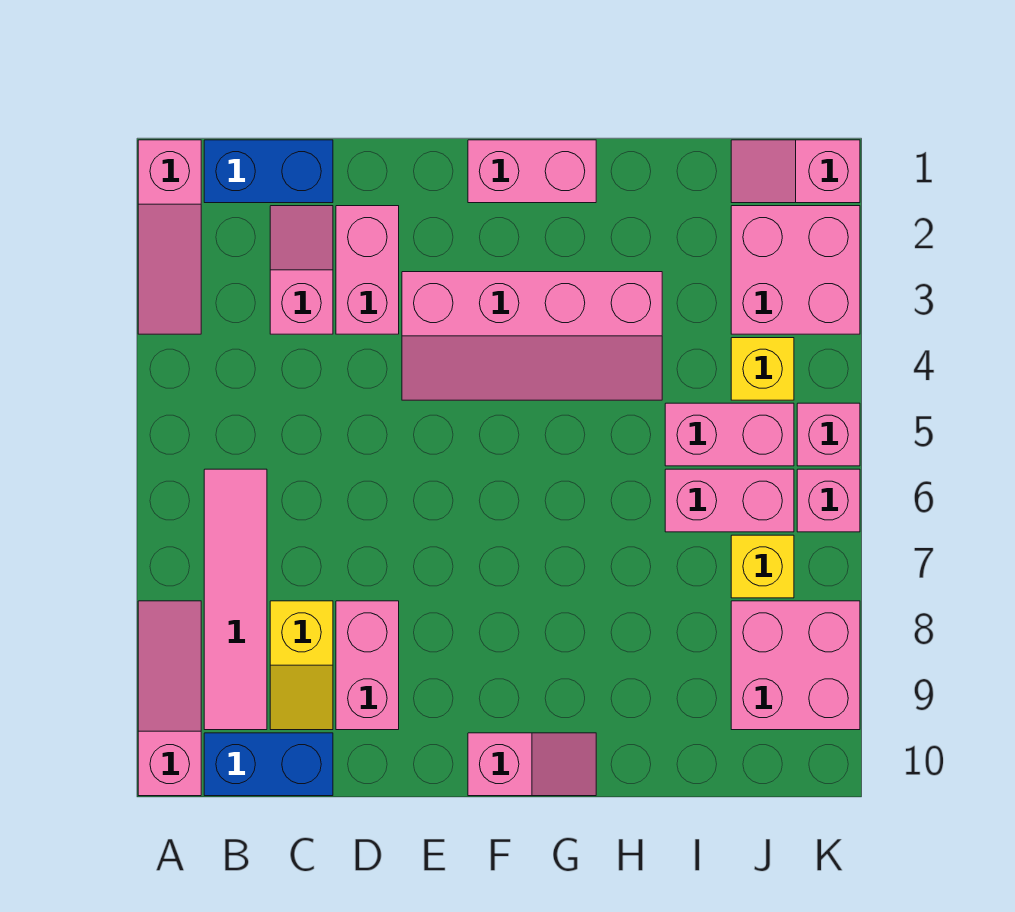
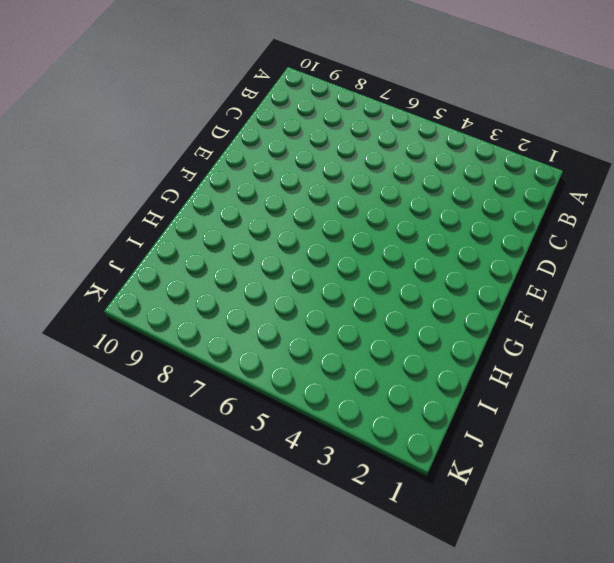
none -> pink 1x3 slope [138,140,201,334]
none -> pink 1x3 slope [138,601,201,796]
none -> blue 1x2 brick [204,140,333,203]

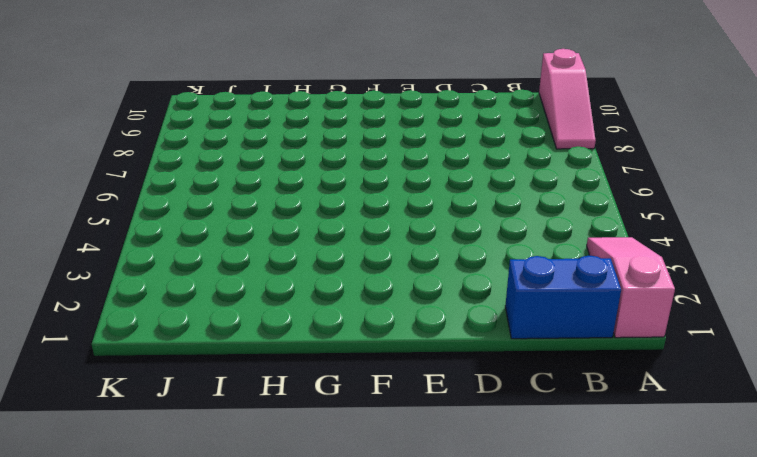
none -> pink 1x4 tile [204,469,267,730]
none -> blue 1x2 brick [204,733,333,796]
none -> pink 1x2 slope [270,206,333,334]

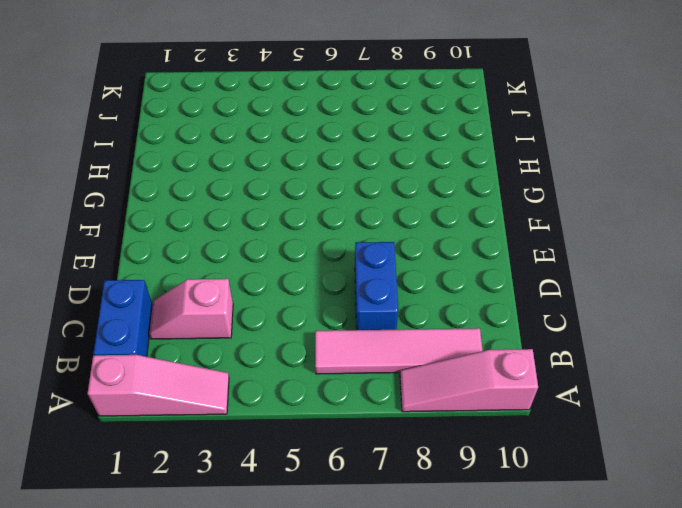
blue 1x2 brick [355,242,398,330] -> blue 1x2 brick moved to [204,733,333,796]
none -> yellow 1x2 slope [270,601,333,730]
none -> pink 1x2 brick [336,206,399,334]
none -> pink 1x2 brick [336,601,399,730]

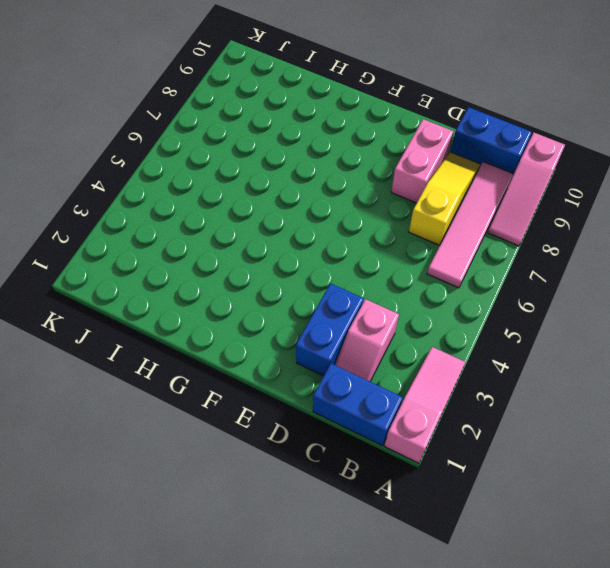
yellow 1x3 slope [409,152,480,245] -> yellow 1x2 slope [270,601,333,730]
blue 1x2 brick [296,283,363,376] -> pink 1x2 brick [336,206,399,334]
none -> pink 2x4 slope [402,272,662,400]
none -> pink 1x2 brick [468,140,596,203]
none -> pink 1x2 slope [468,733,596,796]

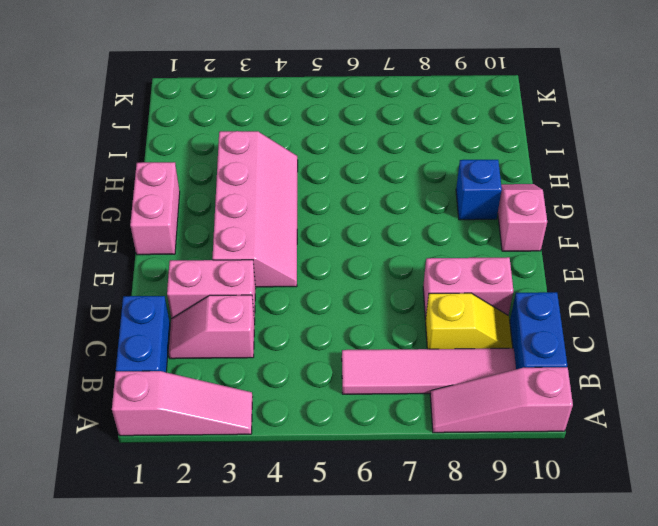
blue 1x1 brick [456,160,502,220] -> none
none -> pink 1x2 brick [665,403,794,466]
none -> pink 1x2 brick [665,469,794,532]
none -> pink 1x2 slope [731,140,860,203]

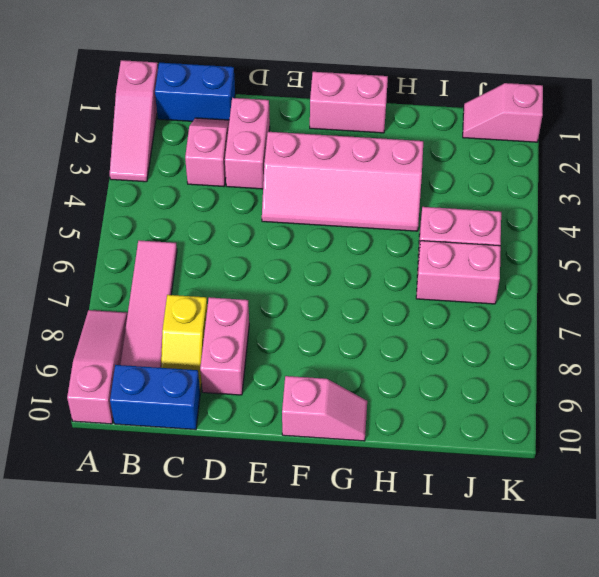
none -> pink 2x2 brick [731,206,860,334]
none -> yellow 1x1 brick [731,338,794,400]
none -> yellow 1x1 brick [731,535,794,598]

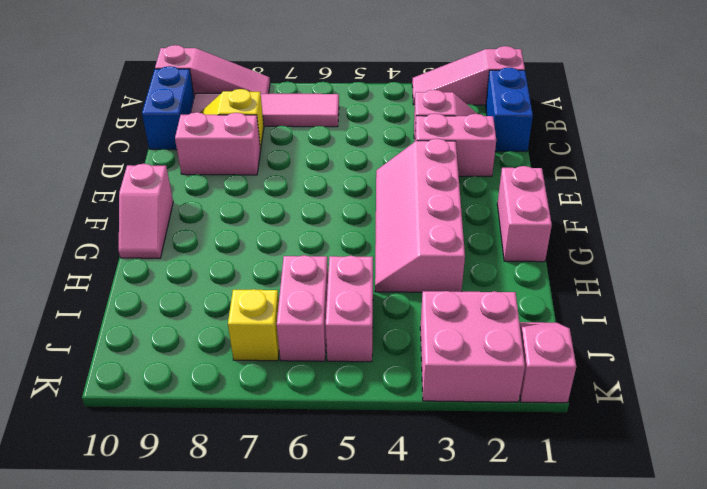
none -> yellow 1x1 brick [731,338,794,400]
none -> pink 2x2 brick [731,601,860,730]
none -> pink 1x1 brick [797,403,860,466]

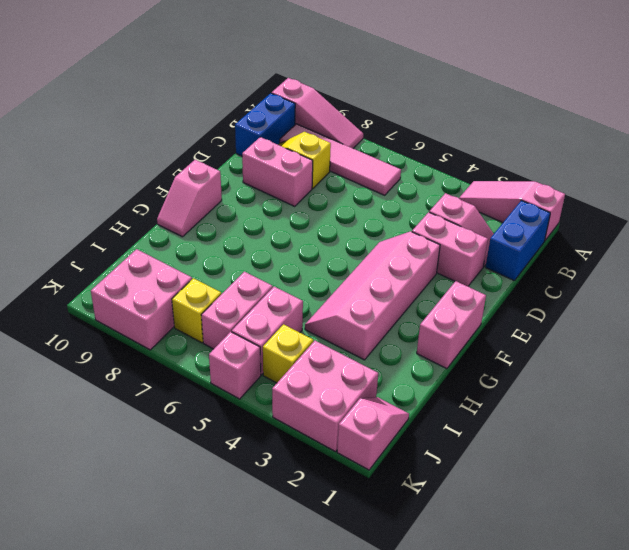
none -> pink 1x1 brick [797,469,860,532]

